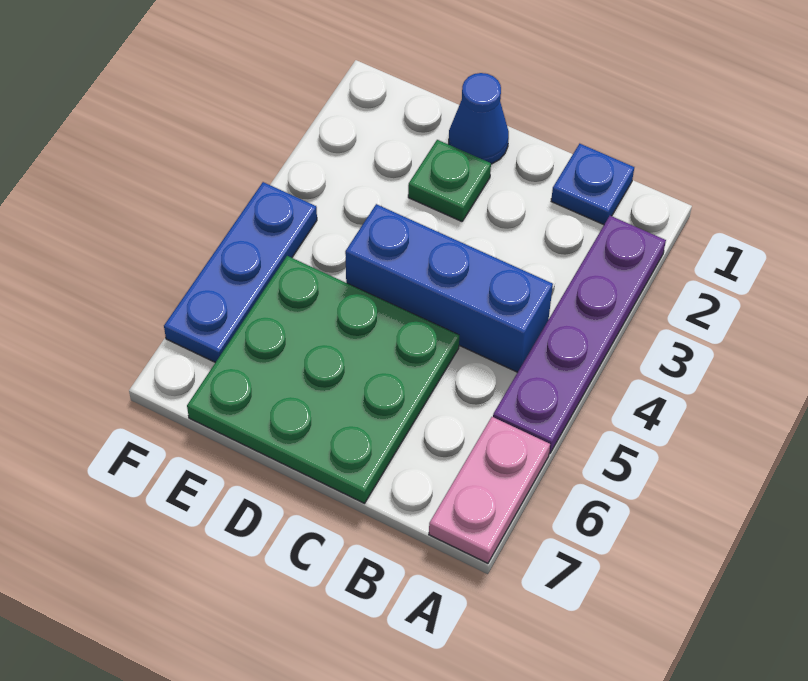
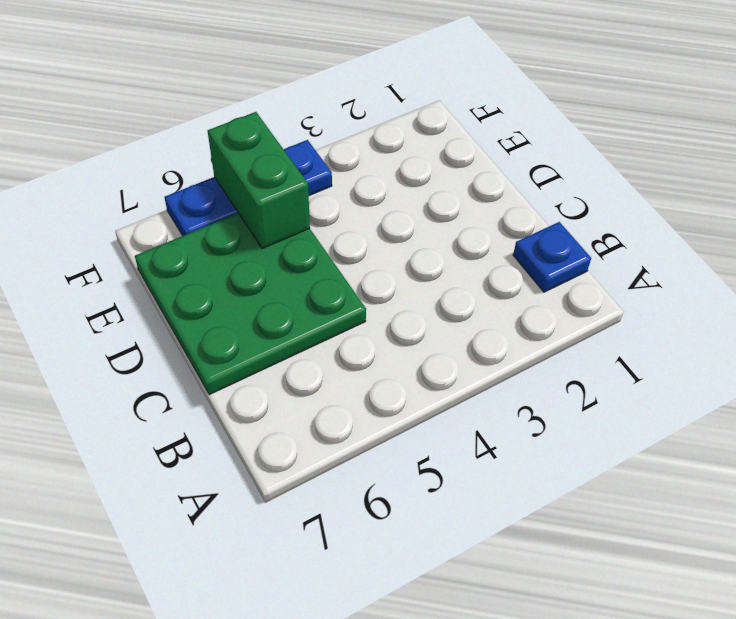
green 1x2 brick [208,112,310,249] -> none
none -> purple 1x4 plate [493,216,666,454]
none -> pink 1x2 plate [429,417,550,563]

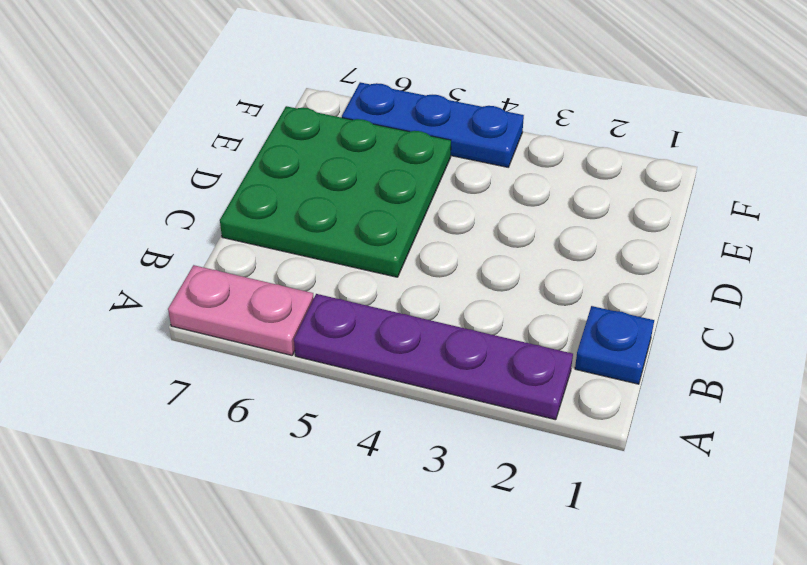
none -> blue 1x3 brick [345,204,553,372]
none -> blue 1x1 cone [449,73,509,164]

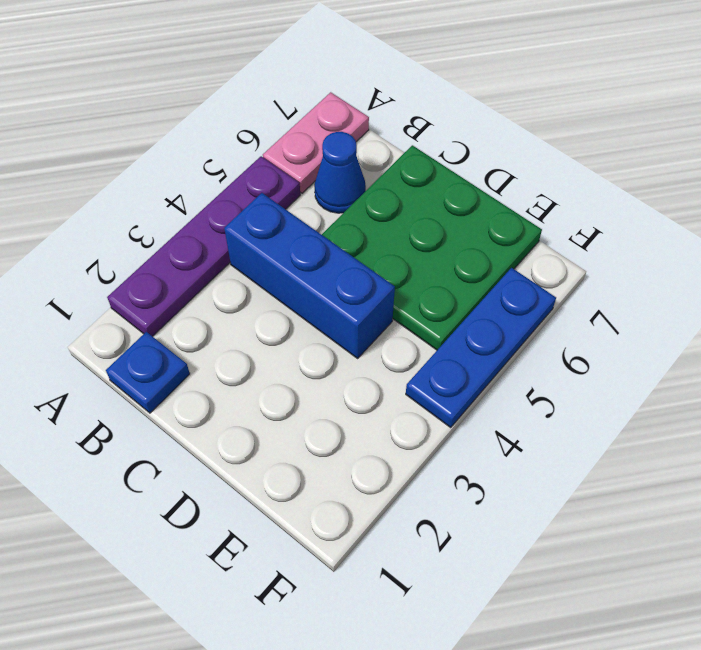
blue 1x1 cone [314,132,366,213] -> blue 1x1 cone moved to [449,73,509,164]
none -> green 1x1 plate [408,140,491,221]

